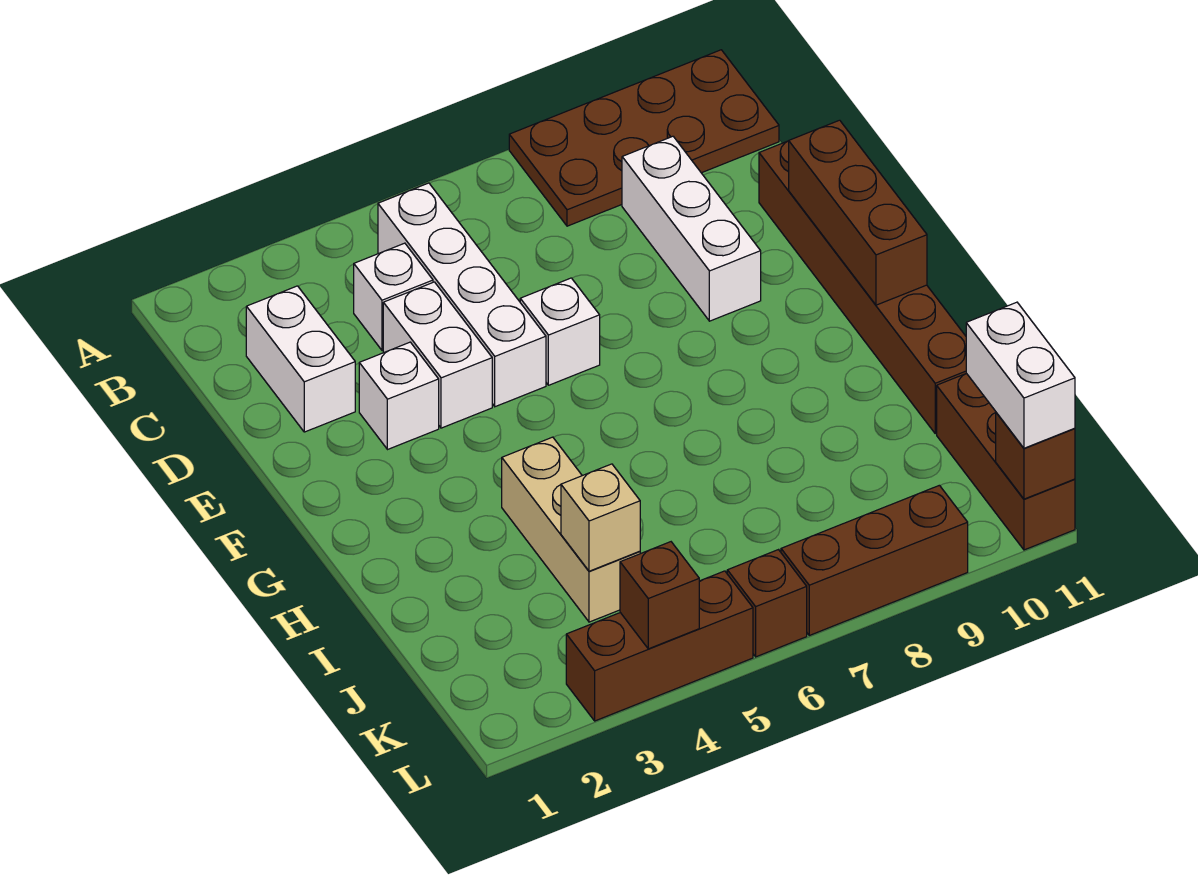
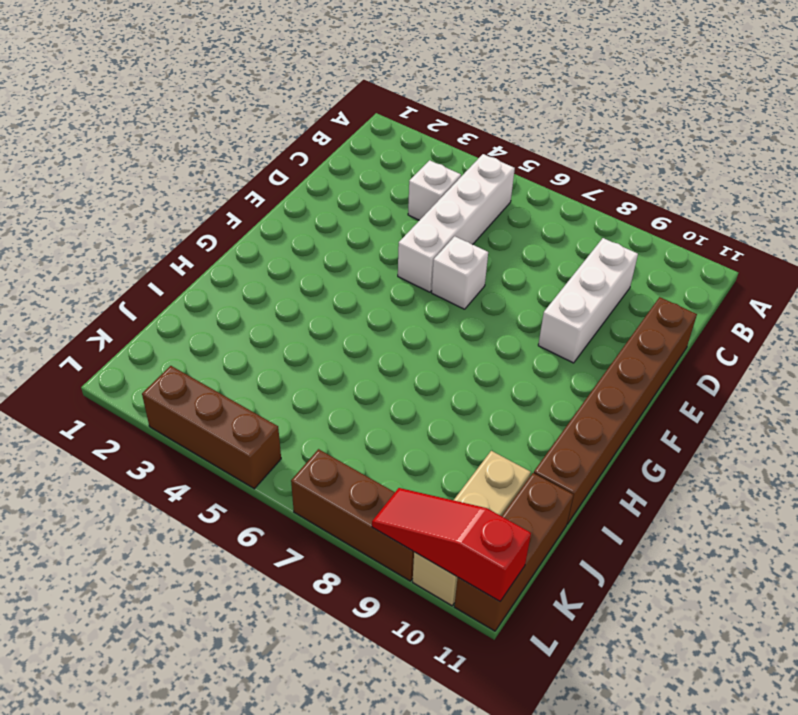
tan 1x3 brick [413,451,531,606] -> tan 1x3 brick moved to [502,437,640,622]
red 1x3 slope [372,488,531,601] -> brown 1x1 brick [996,413,1075,499]
none -> brown 2x4 plate [509,50,779,226]
none -> white 1x2 brick [246,286,355,432]
none -> white 1x2 brick [383,282,492,428]

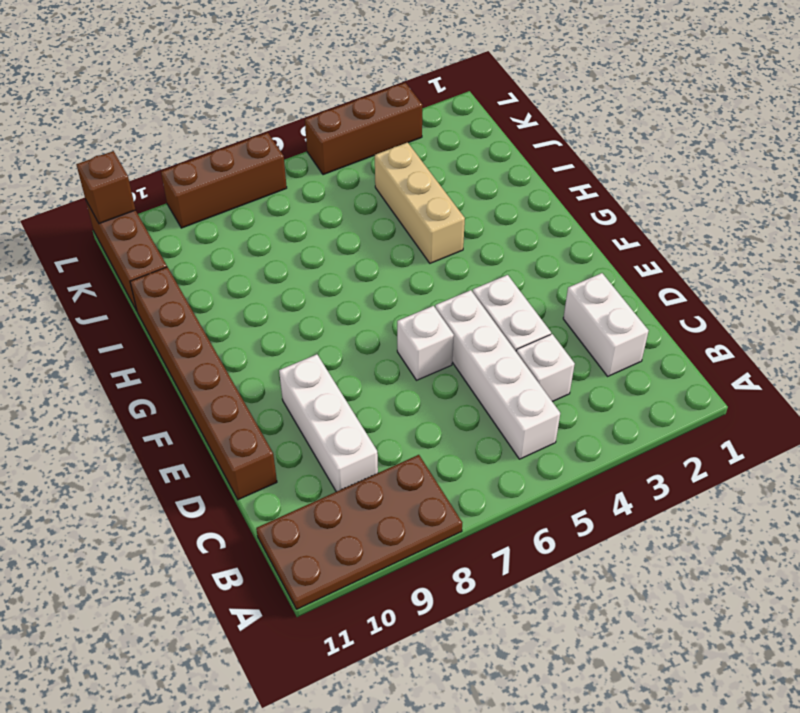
none -> white 1x1 brick [359,342,439,450]
none -> brown 1x1 brick [727,550,807,657]
none -> brown 1x3 brick [789,120,927,305]

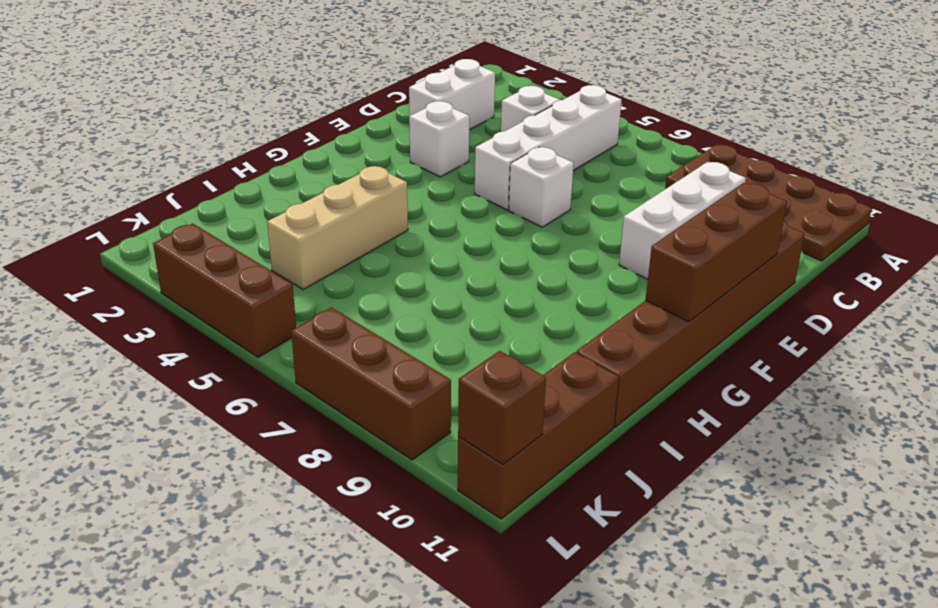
none -> white 1x2 brick [383,282,492,428]
none -> brown 1x1 brick [727,550,807,657]
none -> tan 1x1 brick [561,464,640,571]

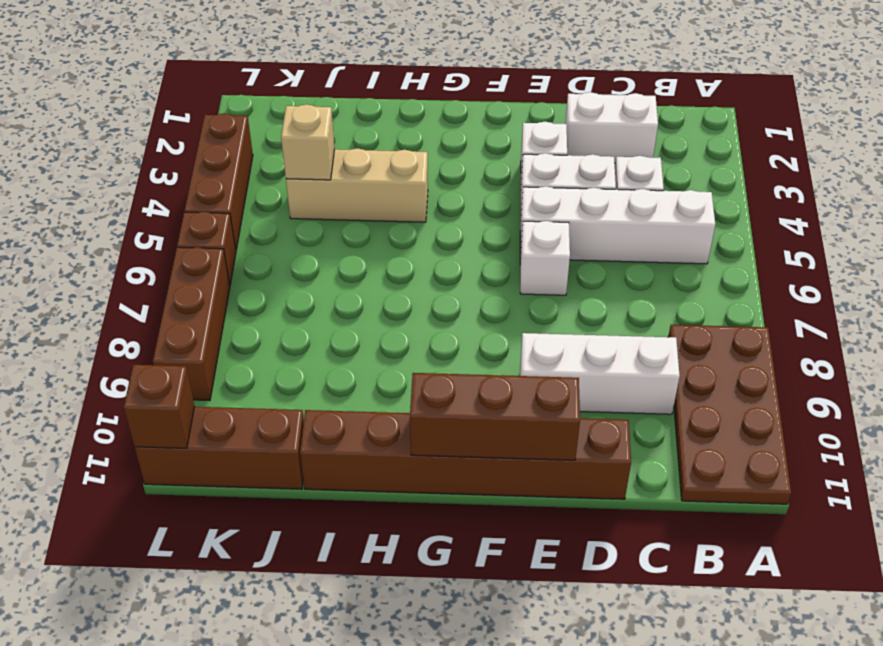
none -> brown 1x1 brick [620,542,699,649]
none -> white 1x2 brick [966,302,1075,448]

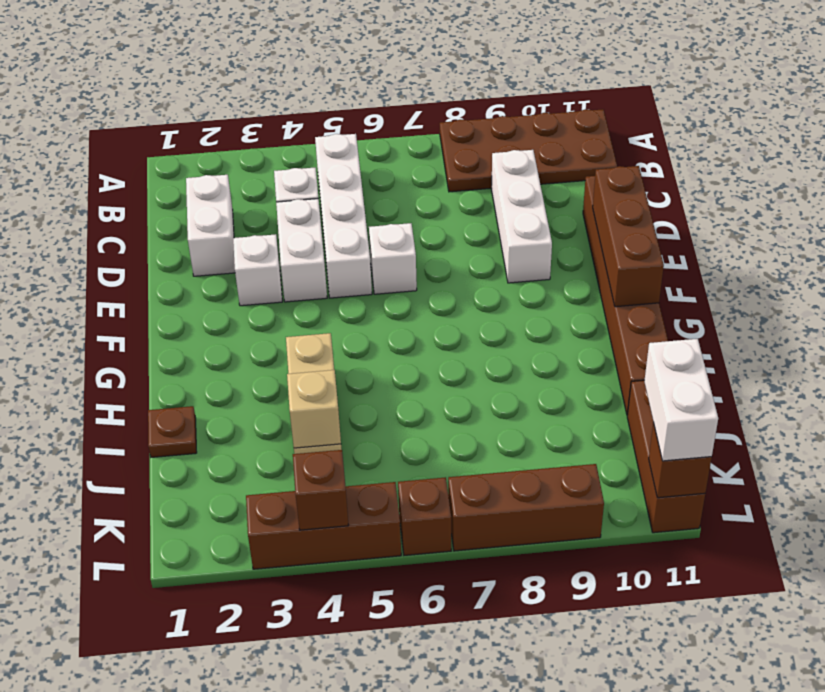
brown 1x1 plate [148,406,197,457] -> none

